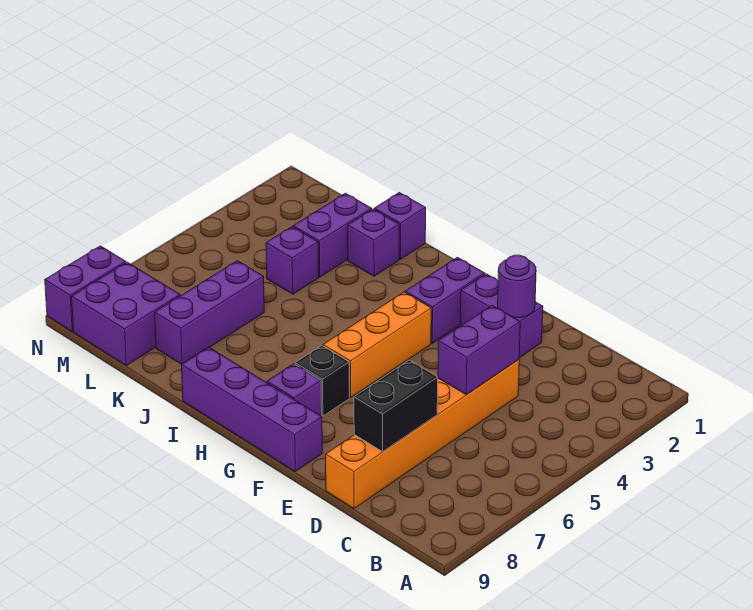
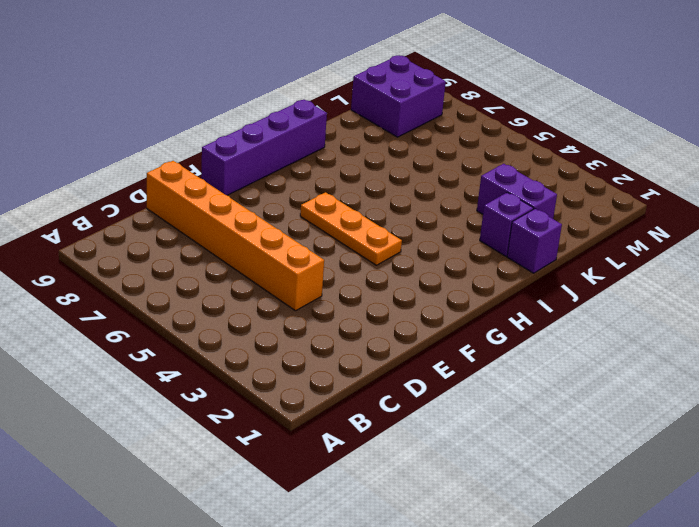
orange 1x3 plate [300,192,402,265] -> orange 1x3 brick [323,292,431,397]
none -> purple 1x2 brick [460,274,543,358]
none -> purple 1x2 brick [405,257,485,343]
none -> black 1x1 brick [295,346,349,416]

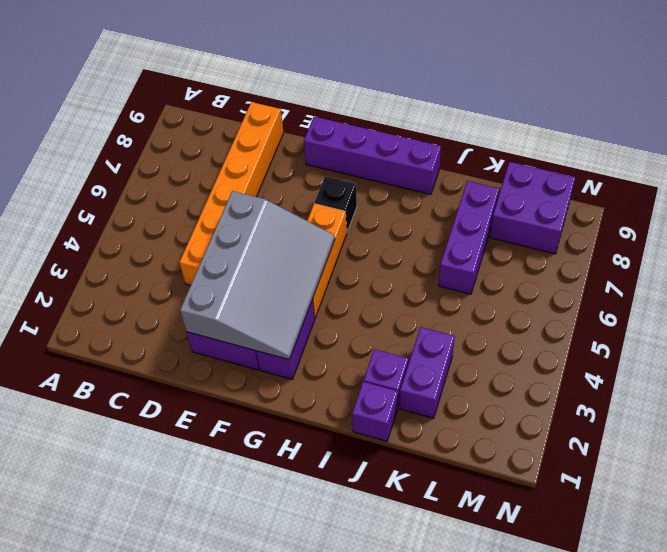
grey 3x4 slope [180,191,335,360] -> purple 1x1 round brick [498,255,536,318]
none -> purple 1x1 brick [267,364,322,416]
none -> purple 1x1 brick [266,227,319,294]
none -> purple 1x2 brick [45,246,126,332]

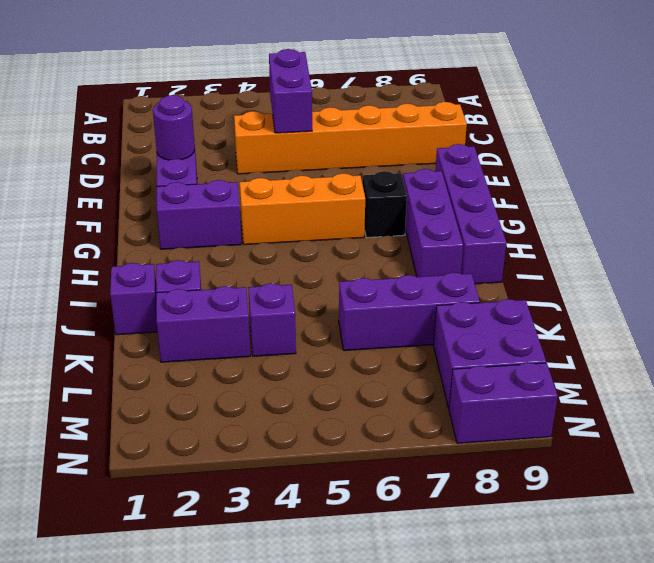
purple 1x2 brick [269,49,312,133] -> purple 1x2 brick turned to [438,305,520,395]
purple 1x3 brick [403,169,463,277] -> purple 1x1 brick [267,364,322,416]
none -> black 1x2 brick [354,360,438,452]

